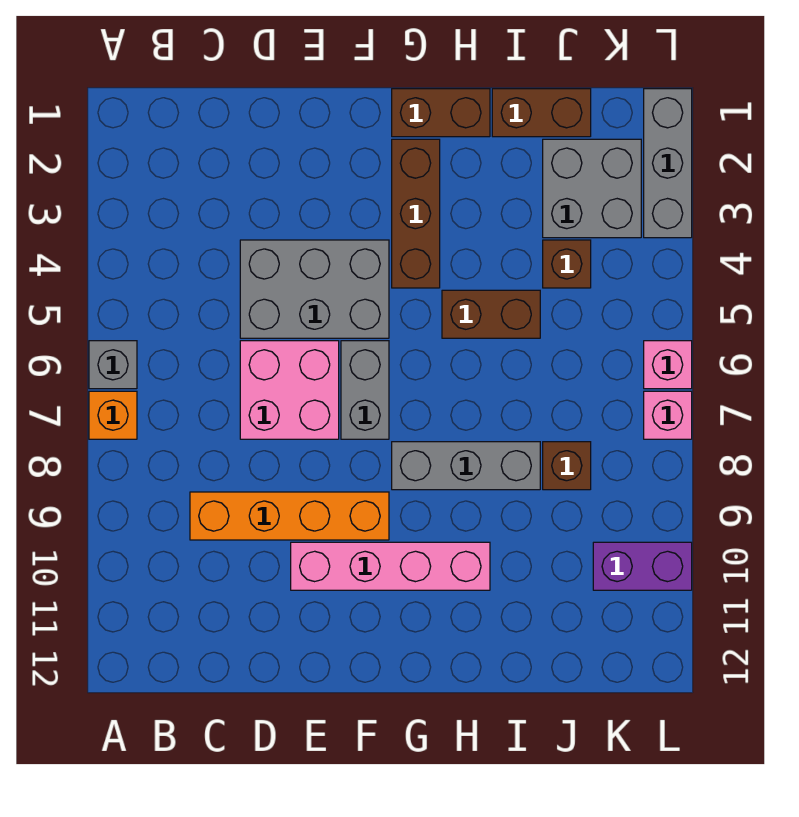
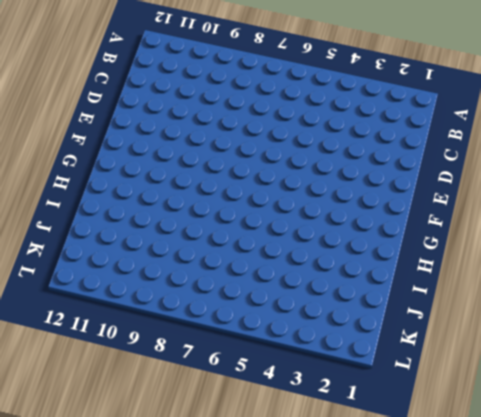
none -> grey 1x1 brick [89,341,137,389]
none -> orange 1x1 brick [89,391,137,439]
none -> orange 1x4 brick [190,492,389,540]

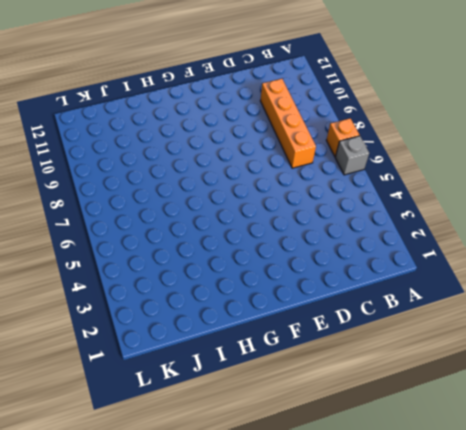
orange 1x4 brick [260,79,316,168] -> orange 1x4 brick turned to [190,492,389,540]
none -> grey 2x3 brick [240,240,389,338]
none -> pink 2x2 brick [240,341,339,439]
none -> pink 1x4 brick [291,542,490,590]

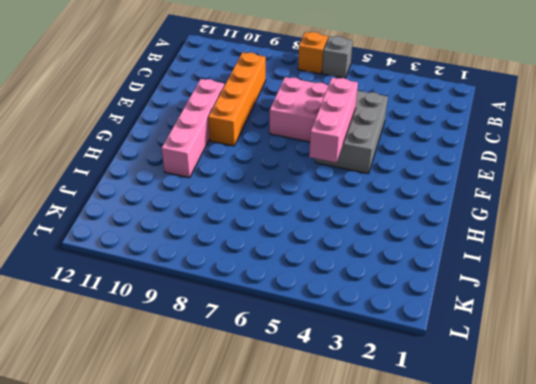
pink 1x3 brick [309,78,358,163] -> none
none -> grey 1x2 brick [341,341,389,439]
none -> brown 1x2 brick [392,89,490,137]
none -> brown 1x3 brick [392,139,440,288]

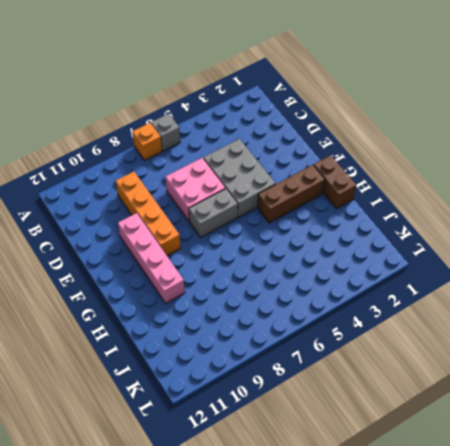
none -> grey 1x3 brick [392,442,540,490]
none -> brown 1x2 brick [442,290,540,338]
none -> brown 1x2 brick [492,89,591,137]

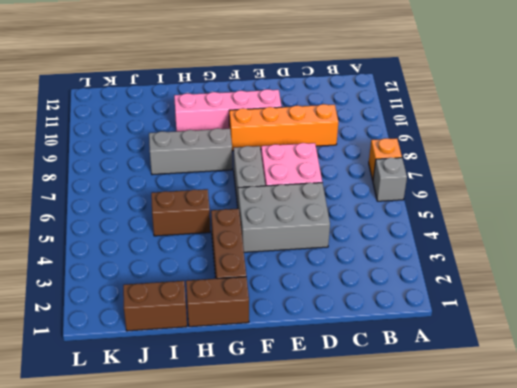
none -> grey 2x2 brick [543,139,641,238]
none -> brown 1x1 brick [543,240,591,288]
none -> brown 1x1 brick [543,442,591,490]

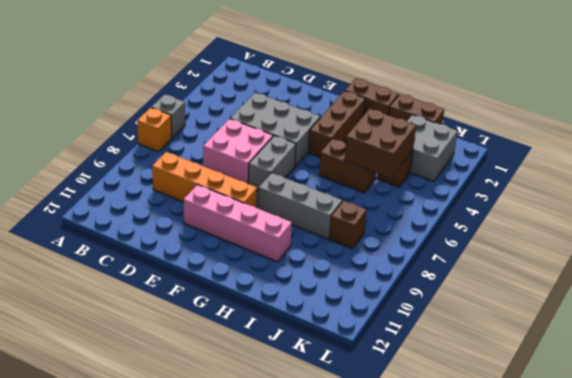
brown 2x2 brick [344,109,416,178] -> none
none -> purple 1x2 brick [593,542,692,590]
none -> grey 1x3 brick [644,89,692,238]
none -> pink 1x1 brick [644,341,692,389]

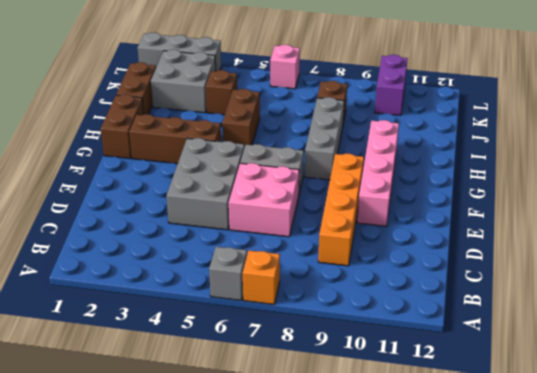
none -> pink 1x1 brick [644,391,692,439]

